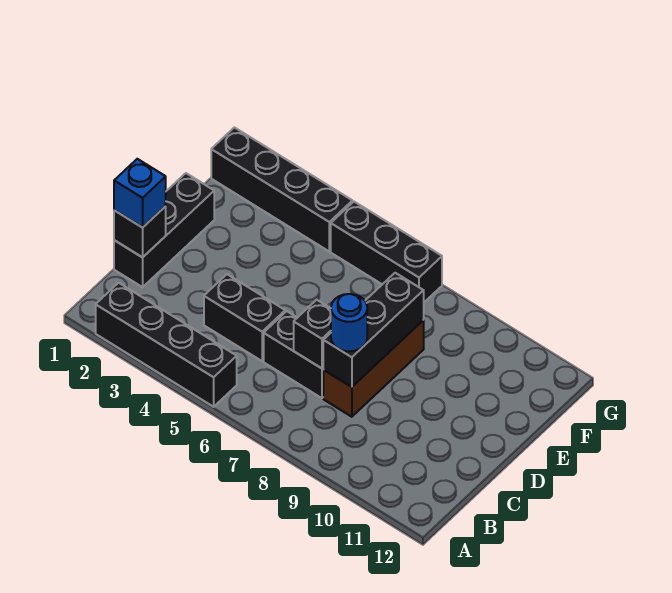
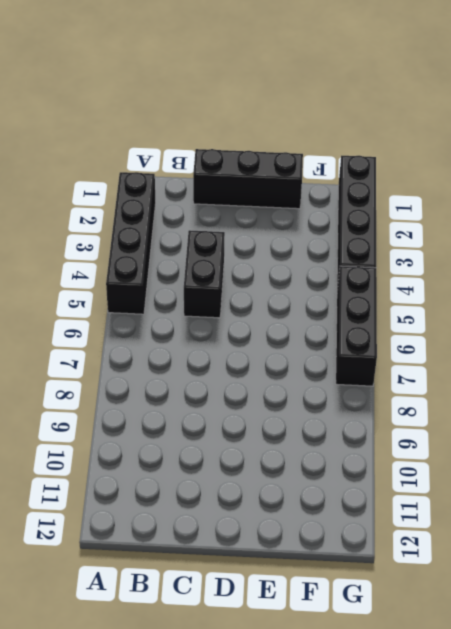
none -> black 1x2 brick [264,311,324,398]
none -> brown 1x3 brick [323,320,424,417]
none -> black 1x1 brick [114,206,166,257]

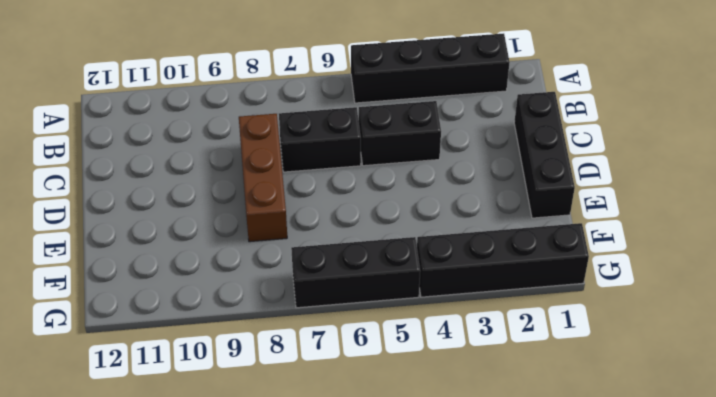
none -> black 1x1 brick [114,206,166,257]
none -> black 1x1 brick [294,300,331,368]
none -> black 1x3 brick [323,273,424,387]

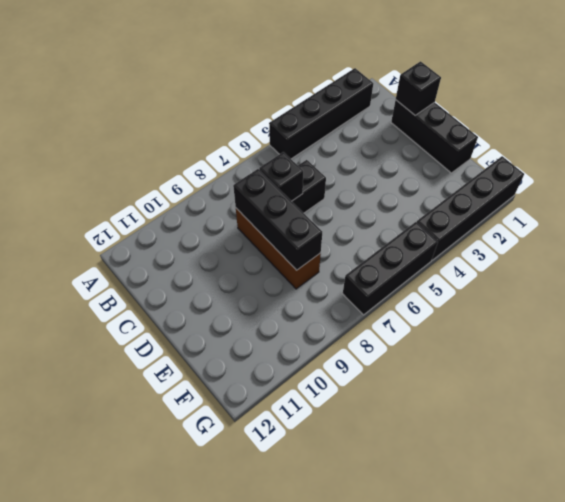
none -> black 1x2 brick [204,274,285,361]
none -> blue 1x1 brick [114,159,166,228]
none -> blue 1x1 round brick [331,294,367,351]

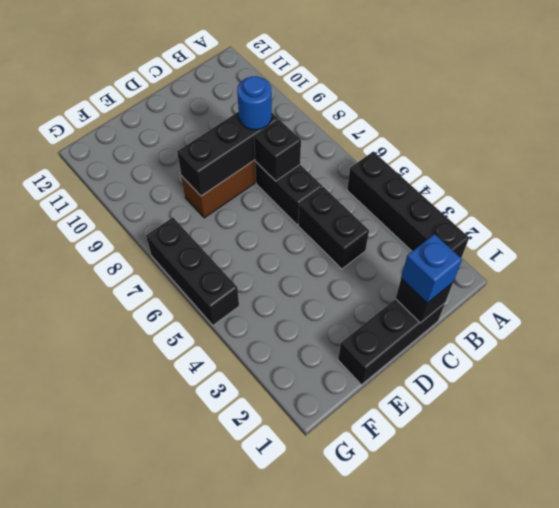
none -> black 1x4 brick [211,128,352,251]

